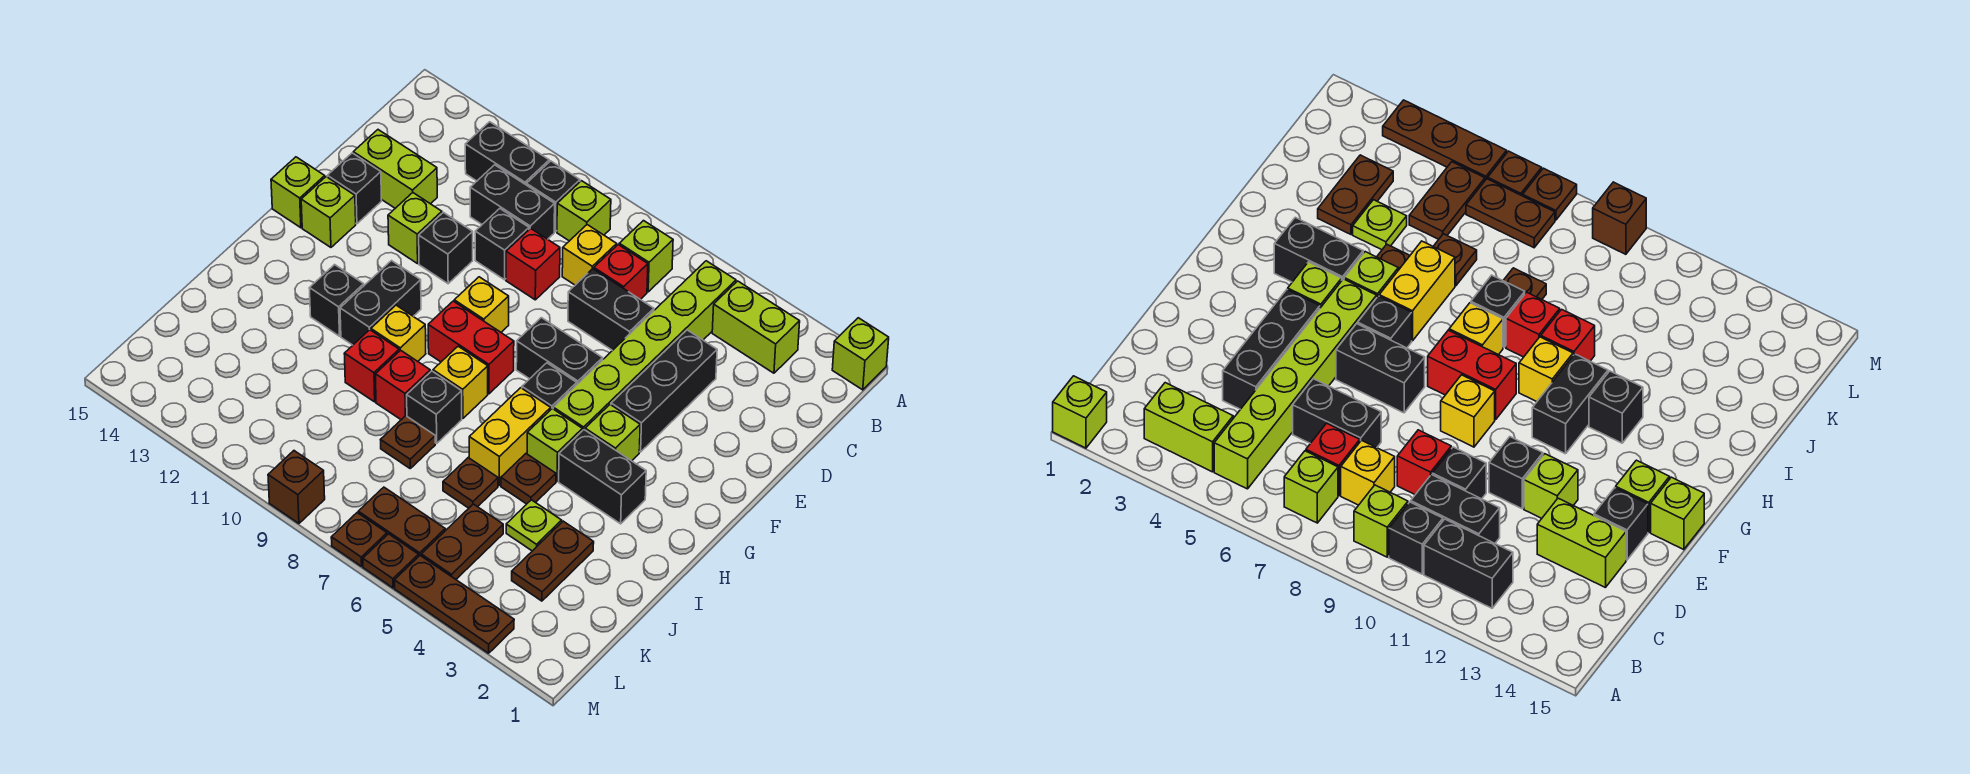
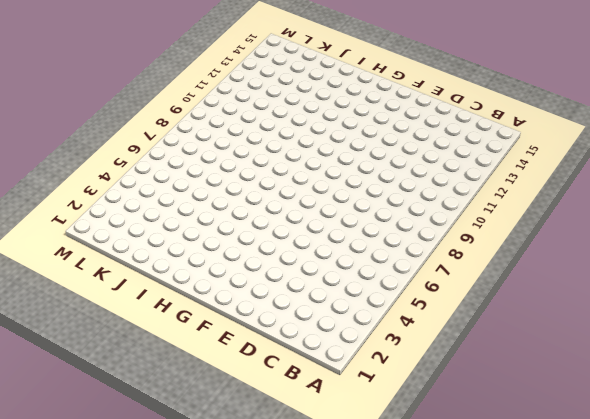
none -> lime 1x1 brick [832,318,889,390]
none -> lime 1x2 brick [712,281,800,373]
none -> lime 1x6 brick [553,261,736,431]
none -> lime 1x1 brick [619,221,673,292]

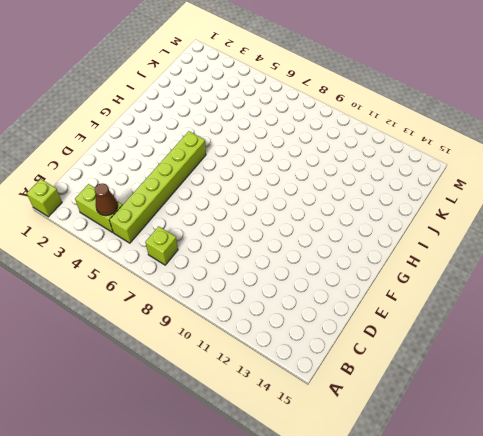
brown 1x1 cone [95,183,118,216] -> none
none -> lime 1x1 brick [557,181,611,241]
none -> black 1x1 brick [527,161,580,232]
none -> black 1x2 brick [465,122,549,185]
none -> red 1x1 brick [594,245,648,300]

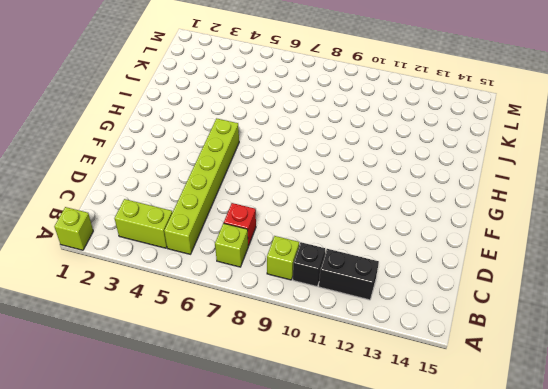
none -> yellow 1x1 brick [562,225,617,285]
none -> black 1x2 brick [470,165,555,239]
none -> black 1x3 brick [611,330,717,452]
none -> black 1x2 brick [568,269,654,351]

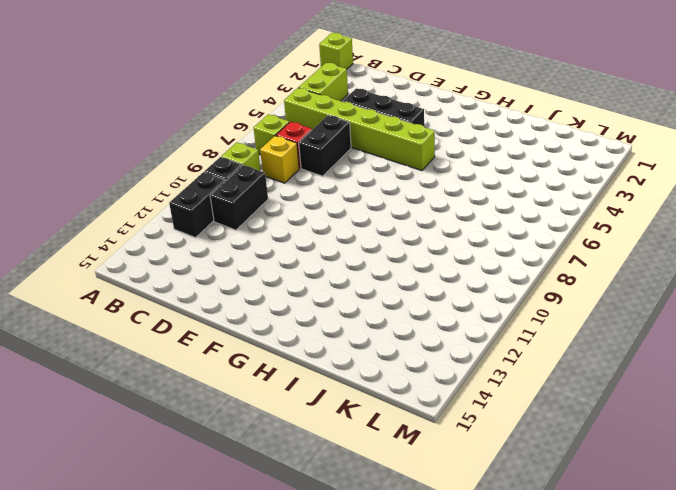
none -> red 1x1 brick [506,228,560,300]
none -> black 1x1 brick [475,209,529,280]
none -> lime 1x2 brick [353,130,437,208]
none -> black 1x1 brick [419,212,473,284]

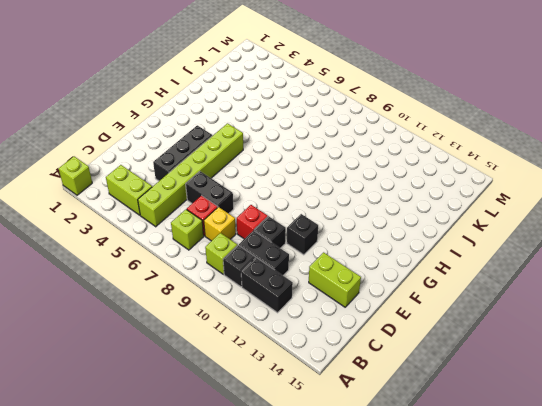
none -> lime 1x1 brick [388,193,442,264]
none -> black 1x1 brick [327,153,382,224]
none -> black 1x2 brick [516,318,603,384]
none -> yellow 1x1 brick [454,277,509,332]

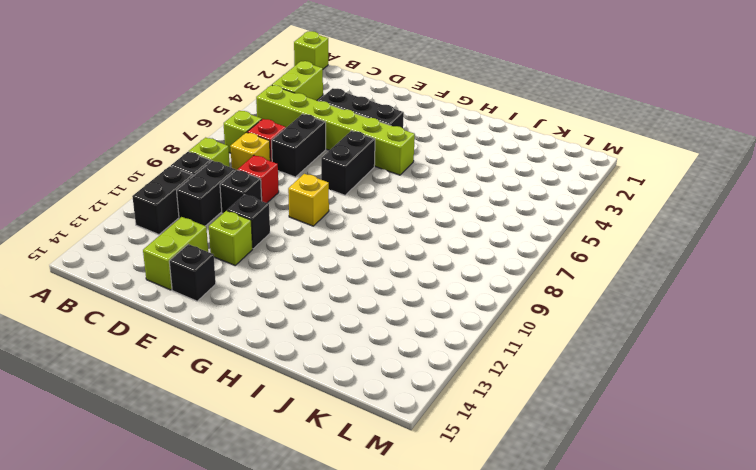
none -> lime 1x1 brick [301,177,356,247]
none -> lime 1x1 brick [271,157,325,228]
none -> lime 1x1 brick [585,405,640,461]
none -> black 1x1 brick [522,363,577,409]

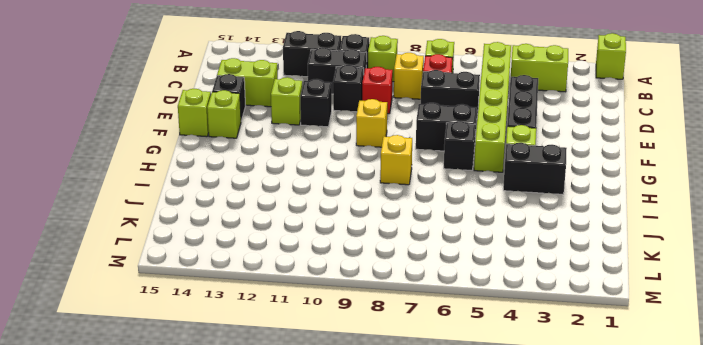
none -> red 1x2 brick [428,301,514,394]
none -> black 1x2 brick [340,261,421,345]
none -> lime 1x1 brick [527,409,582,481]
none -> yellow 1x2 brick [469,388,551,485]

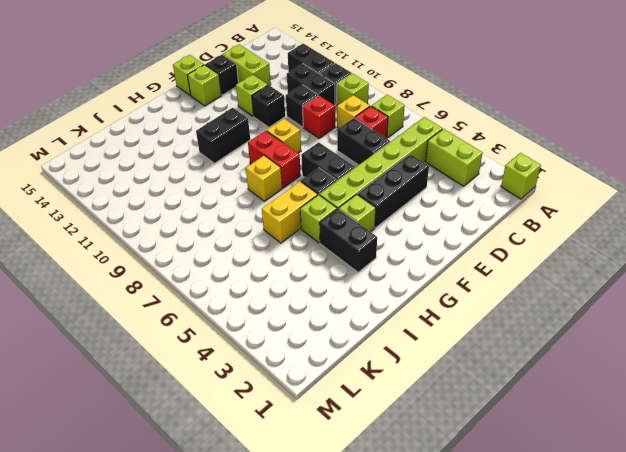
none -> yellow 1x1 brick [371,305,426,361]
none -> black 1x1 brick [309,265,364,336]
none -> brown 1x1 plate [501,454,556,504]
none -> black 1x1 brick [407,371,462,443]

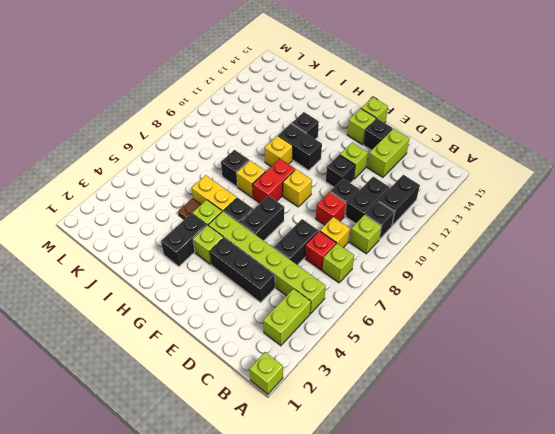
none -> red 1x1 brick [375,350,430,420]
none -> red 1x1 brick [344,330,399,402]
none -> brown 1x2 plate [512,521,594,601]
none -> lime 1x1 plate [506,500,562,551]

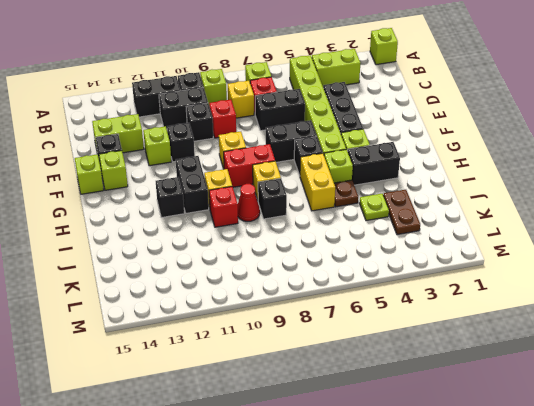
red 1x1 cone [238,184,260,221] -> red 1x1 brick [375,350,430,420]
none -> brown 1x1 plate [443,458,498,508]
none -> brown 1x1 plate [381,416,435,468]
none -> brown 1x2 plate [421,504,503,579]
none -> brown 1x2 plate [358,487,445,556]

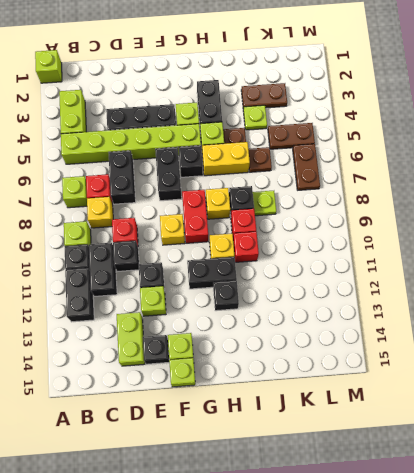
lime 1x1 plate [253,191,276,216] -> brown 1x1 plate [381,416,435,468]
none -> brown 1x3 plate [394,556,514,653]
none -> brown 1x1 plate [363,534,419,588]
none -> brown 1x1 plate [331,513,387,566]
none -> brown 1x1 brick [268,451,325,523]

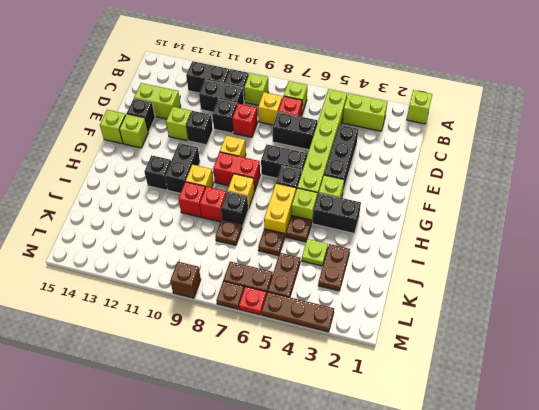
red 1x1 plate [239,287,266,315] -> brown 1x1 plate [363,534,419,588]

